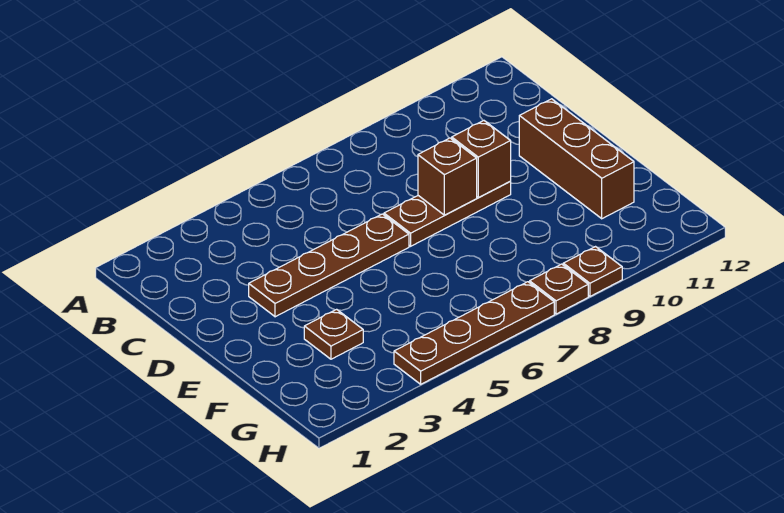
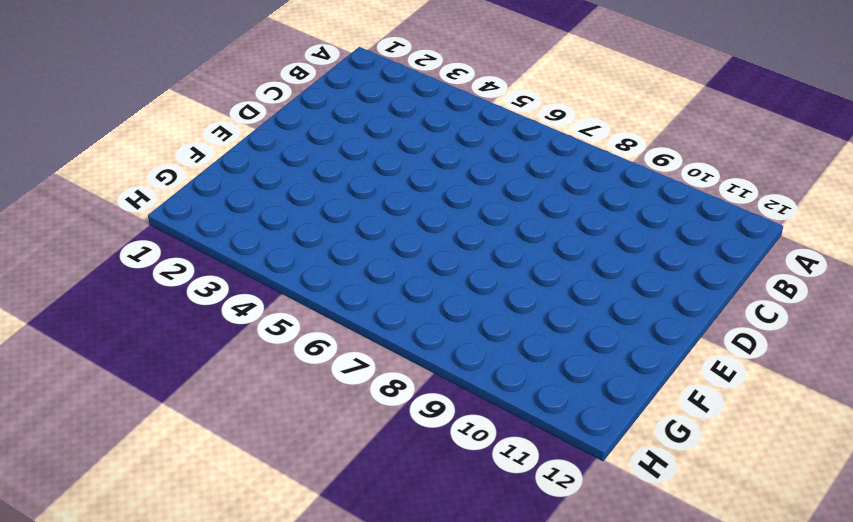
none -> brown 1x4 plate [249,214,409,317]
none -> brown 1x3 plate [384,182,511,246]

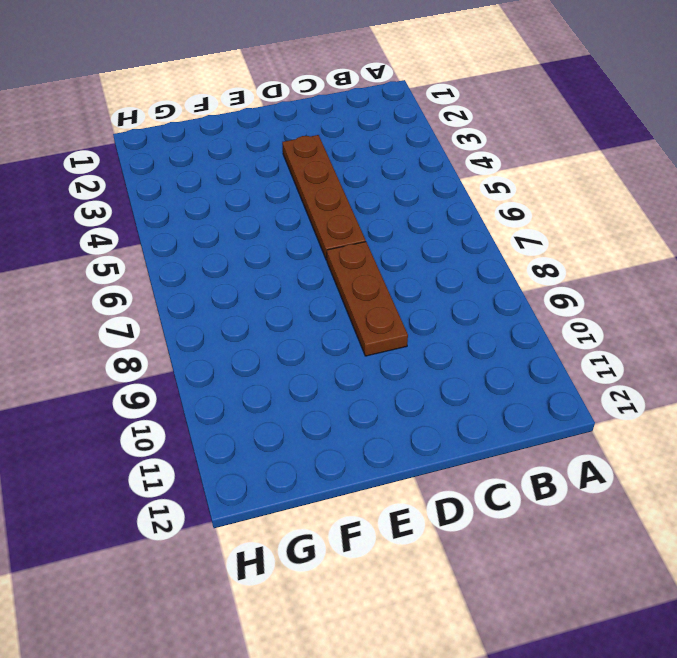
none -> brown 1x3 brick [519,99,634,219]
none -> brown 1x1 plate [304,309,363,359]

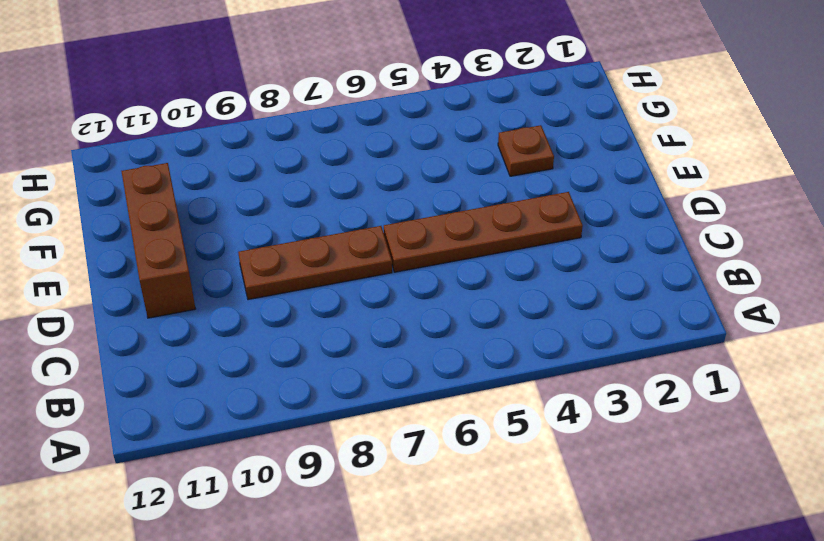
none -> brown 1x4 plate [394,282,554,384]
none -> brown 1x1 plate [529,264,588,314]

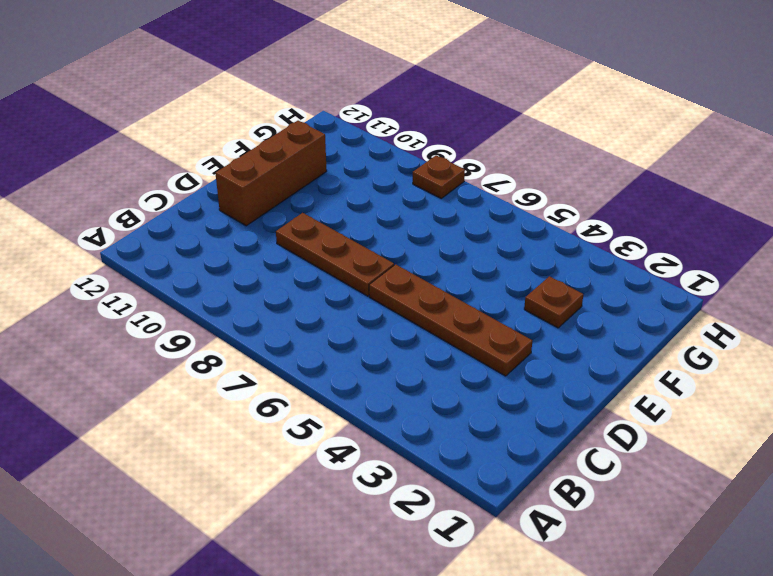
none -> brown 1x4 plate [394,282,554,384]
none -> brown 1x1 plate [563,247,622,296]

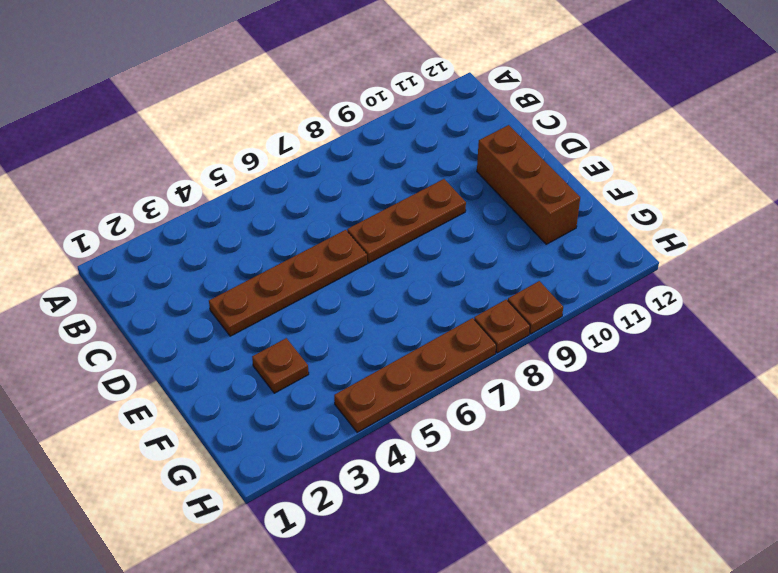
none -> brown 1x1 brick [418,138,477,215]
none -> brown 1x1 brick [452,120,511,197]

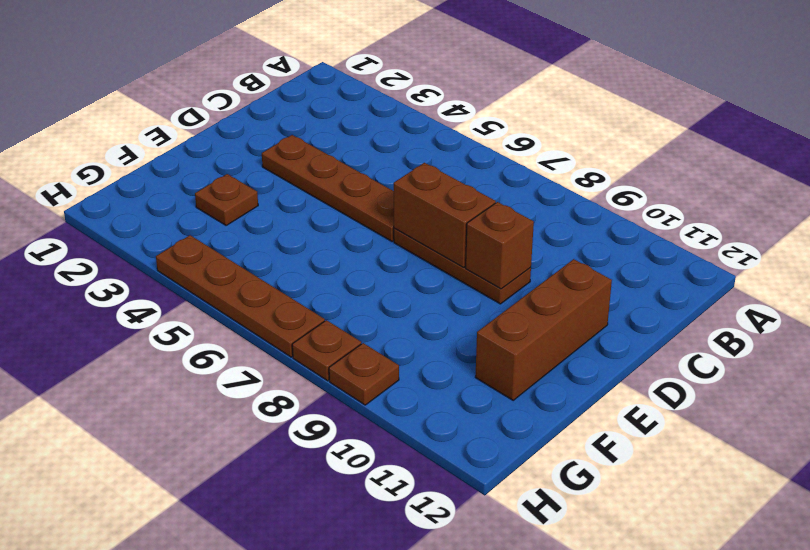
brown 1x2 brick [394,163,496,267] -> brown 1x1 brick [418,138,477,215]

